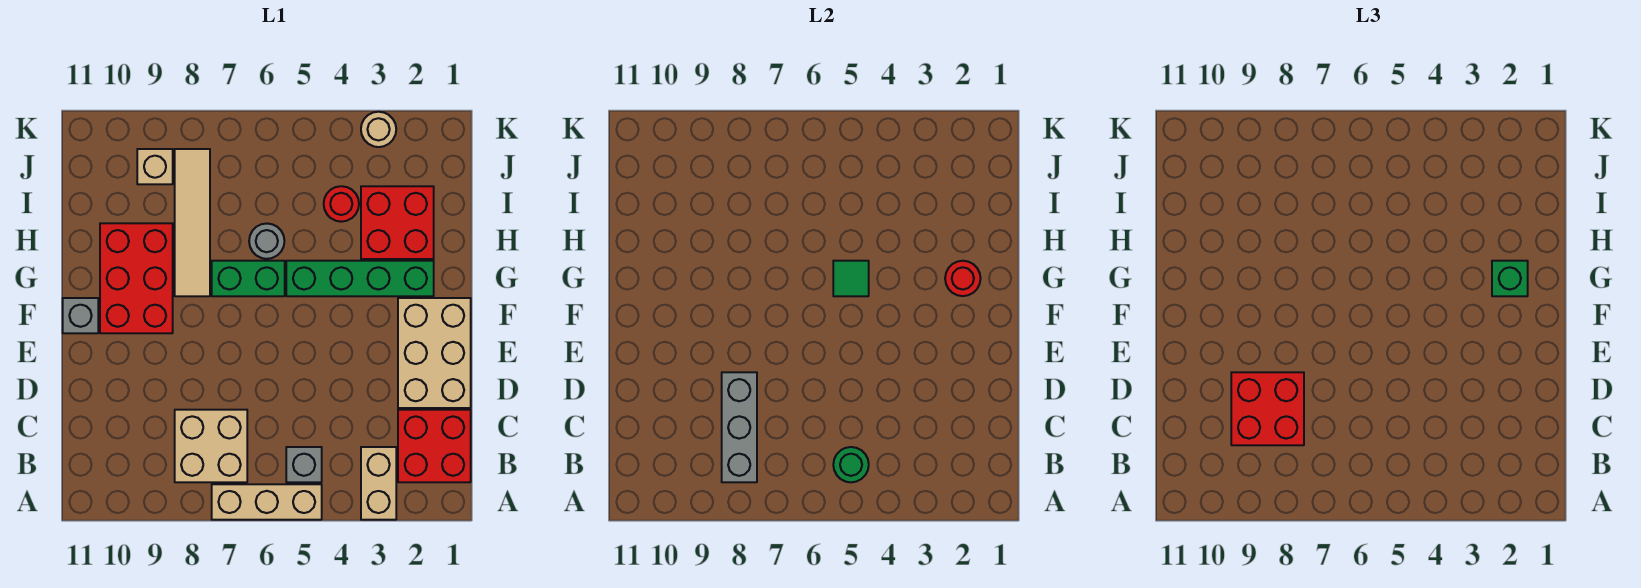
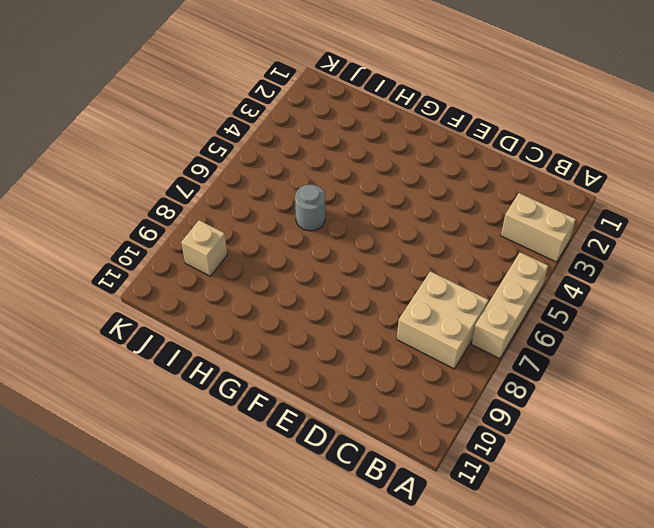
none -> red 2x2 brick [398,410,471,482]
none -> grey 1x1 brick [286,447,322,482]
none -> tan 2x3 brick [398,298,471,408]

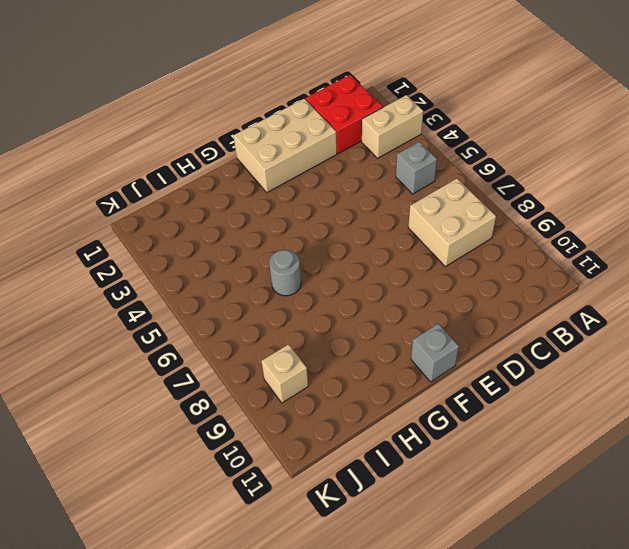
none -> tan 1x3 brick [212,484,322,520]
none -> red 2x3 brick [100,223,173,333]
none -> green 1x4 brick [286,261,434,296]

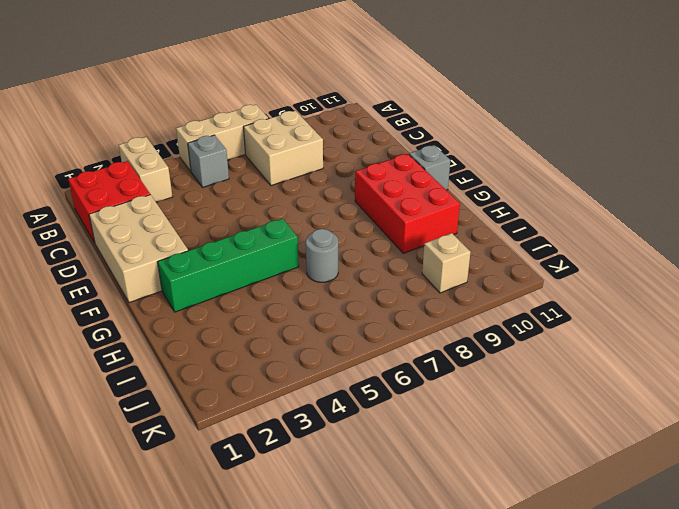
none -> green 1x2 brick [212,261,285,296]
none -> tan 1x4 tile [175,149,210,296]
none -> red 2x2 brick [361,186,434,259]

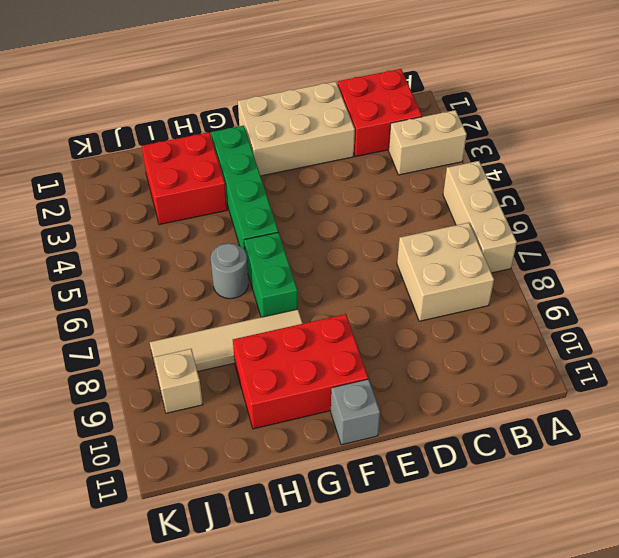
none -> grey 1x1 brick [286,447,322,482]
none -> red 1x1 round brick [324,186,359,222]
none -> tan 1x1 round brick [361,112,396,147]

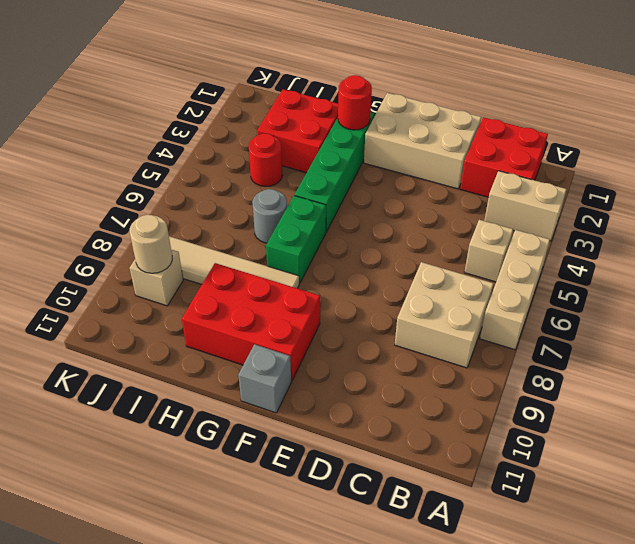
tan 1x1 brick [464,220,513,282] -> grey 1x1 brick [286,447,322,482]
tan 1x1 round brick [130,215,172,273] -> tan 1x1 round brick moved to [361,112,396,147]
none -> green 1x1 round brick [833,447,869,482]
none -> grey 1x3 brick [722,372,757,482]
none -> green 1x1 tile [833,261,869,296]

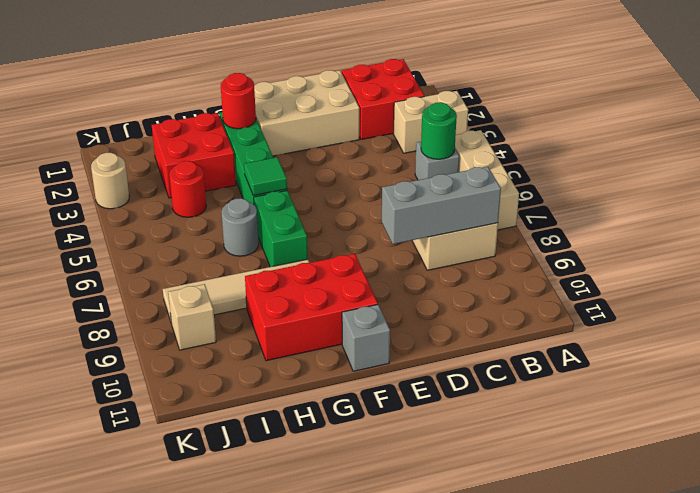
none -> red 2x2 brick [1231,372,1304,445]
none -> green 1x1 brick [1492,261,1528,296]

